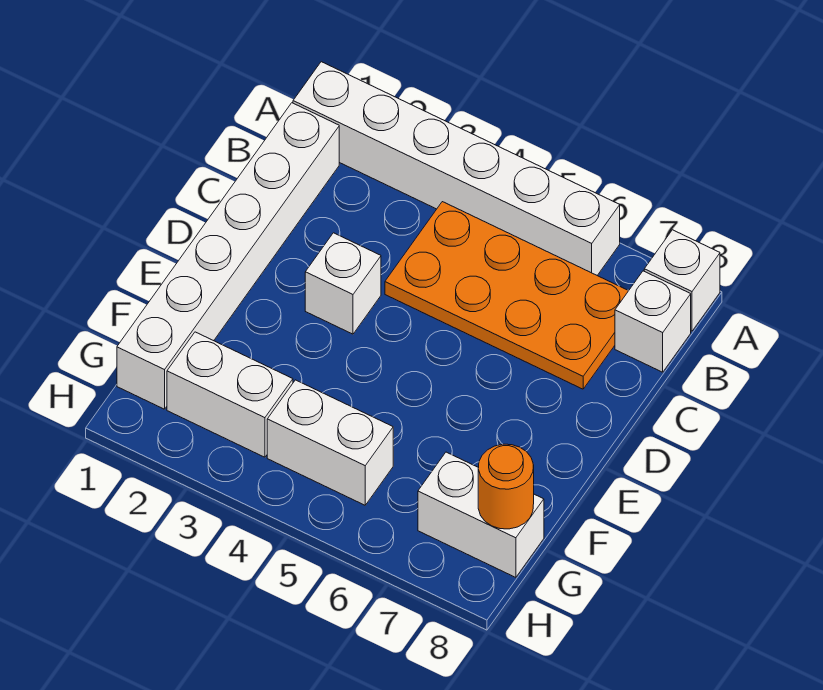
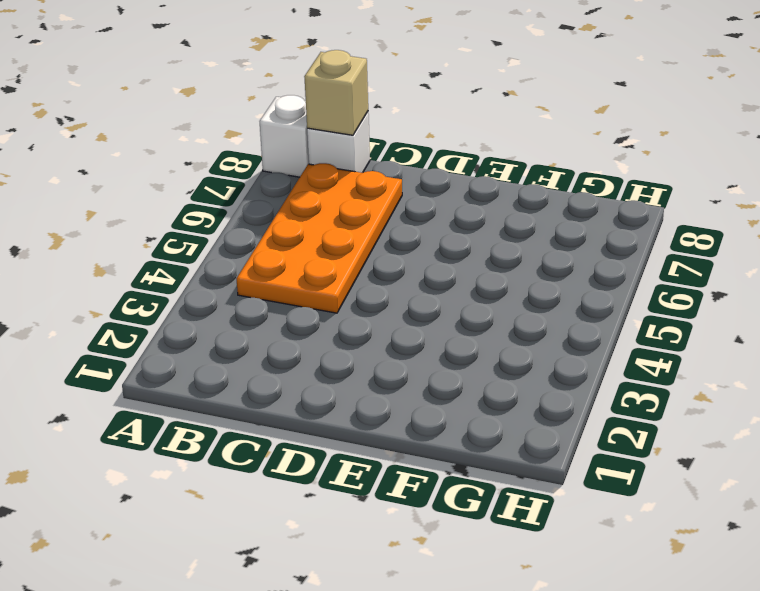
tan 1x1 brick [304,50,368,135] -> none
none -> white 1x6 brick [293,62,620,275]
none -> white 1x6 brick [117,103,339,409]

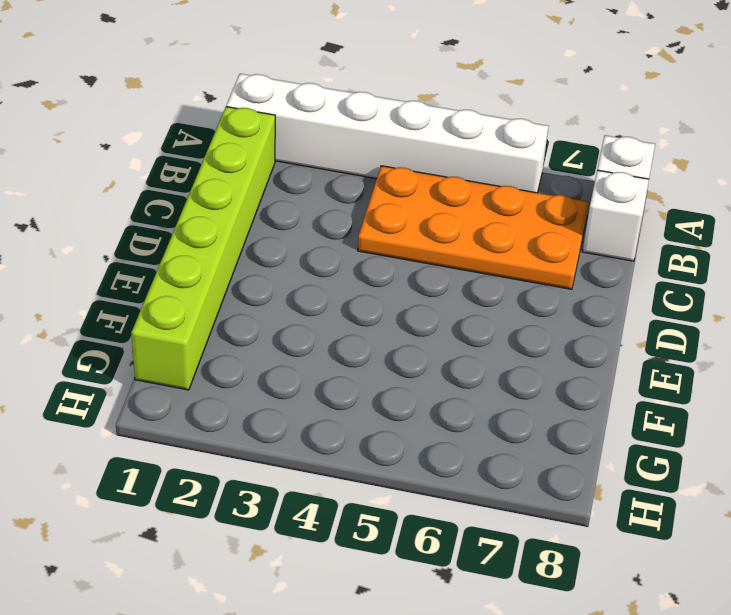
lime 1x6 brick [131,107,275,390] -> white 1x6 brick [117,103,339,409]
none -> white 1x1 brick [305,233,381,334]
none -> white 1x2 brick [167,332,293,457]

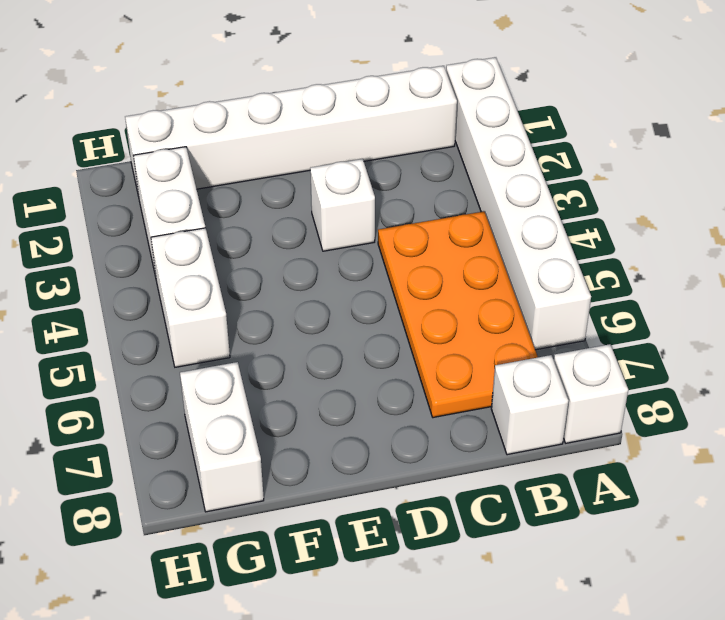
none -> orange 1x1 round brick [478,444,534,529]

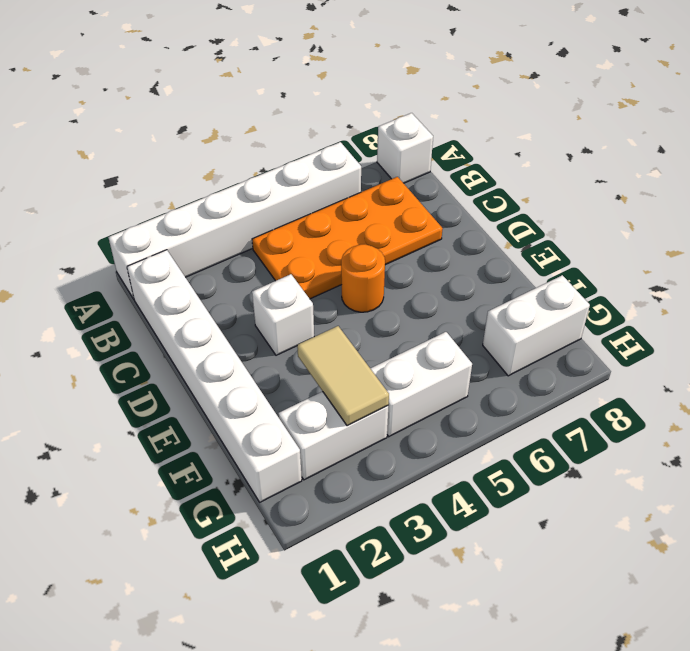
orange 1x1 round brick [341,244,385,312] -> orange 1x1 round brick moved to [478,444,534,529]
tan 1x2 tile [297,326,389,426] -> none
none -> white 1x1 brick [615,271,691,372]

